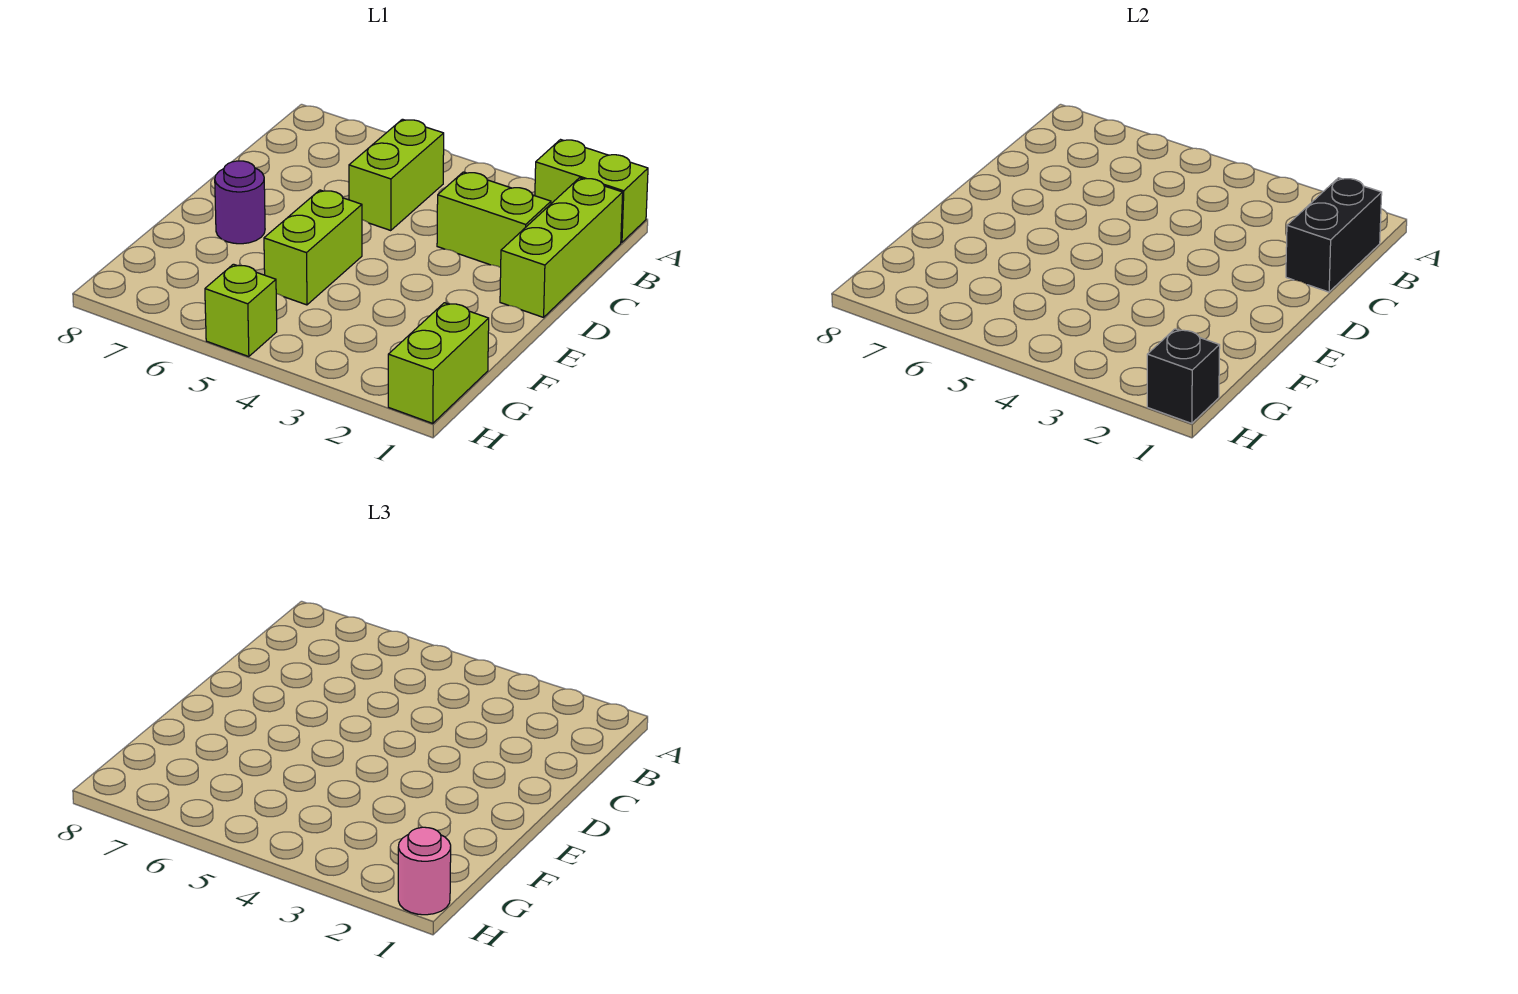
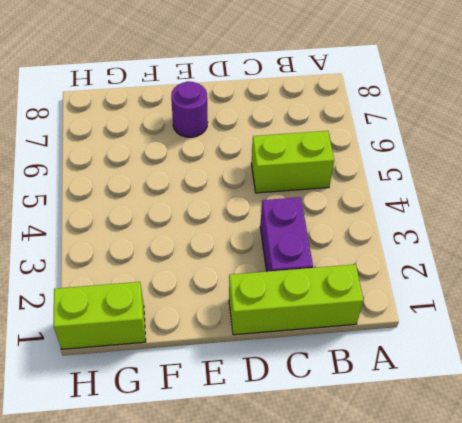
purple 1x2 brick [260,197,313,272] -> lime 1x2 brick [437,172,551,268]
none -> lime 1x2 brick [535,140,648,242]
none -> lime 1x2 brick [264,190,362,305]

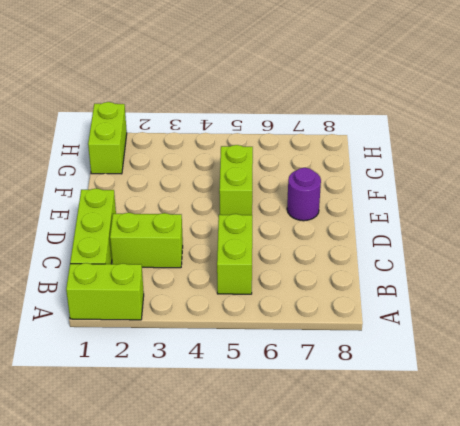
none -> lime 1x1 brick [205,264,277,357]
none -> black 1x2 brick [1286,178,1382,292]

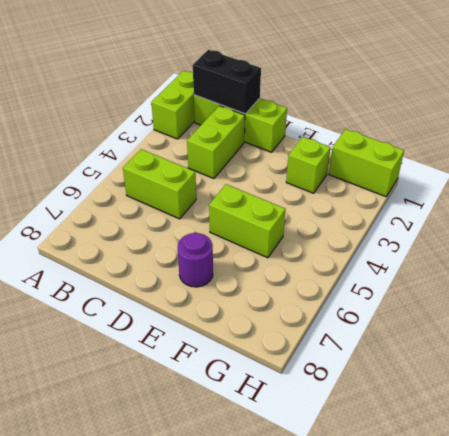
lime 1x1 brick [286,137,330,193] -> lime 1x1 brick moved to [205,264,277,357]
none -> black 1x1 brick [1147,329,1220,423]
none -> pink 1x1 round brick [398,827,451,915]

